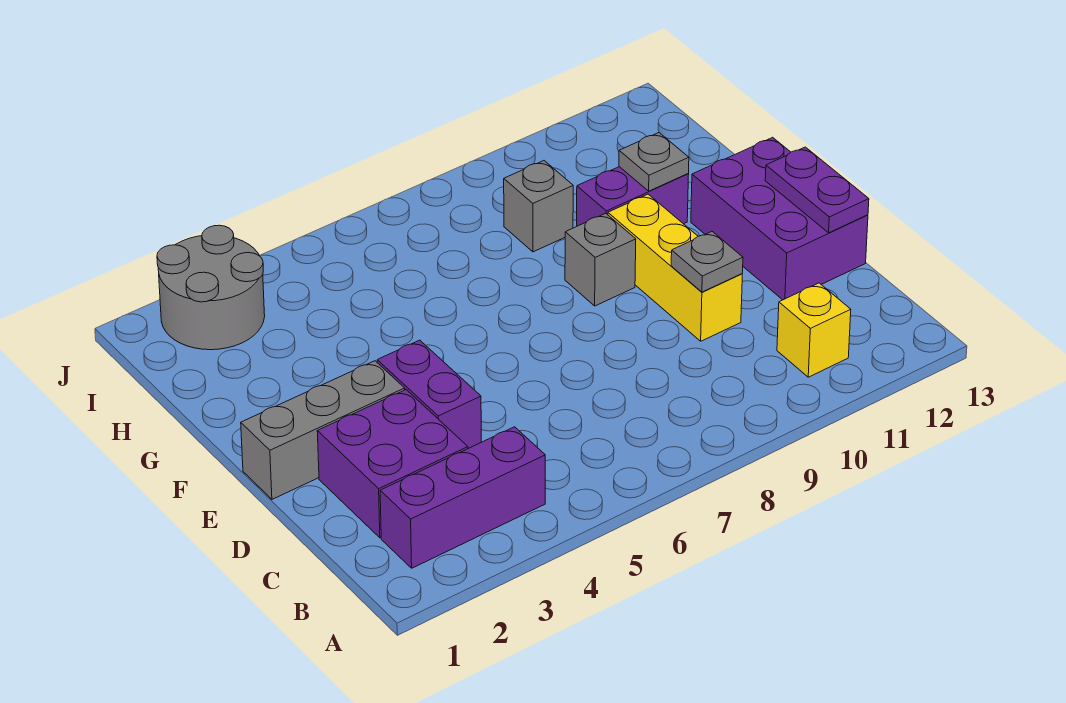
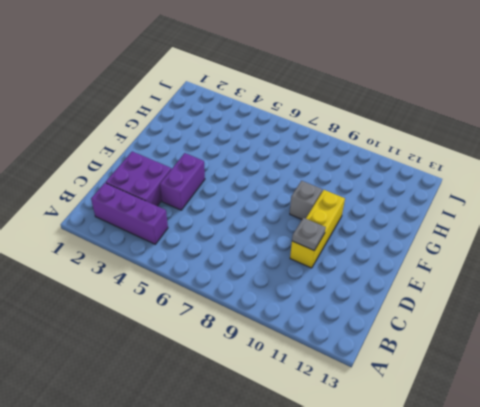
none -> yellow 1x1 brick [777,283,851,377]
none -> purple 2x3 brick [691,137,868,300]
none -> grey 1x3 brick [241,361,405,499]

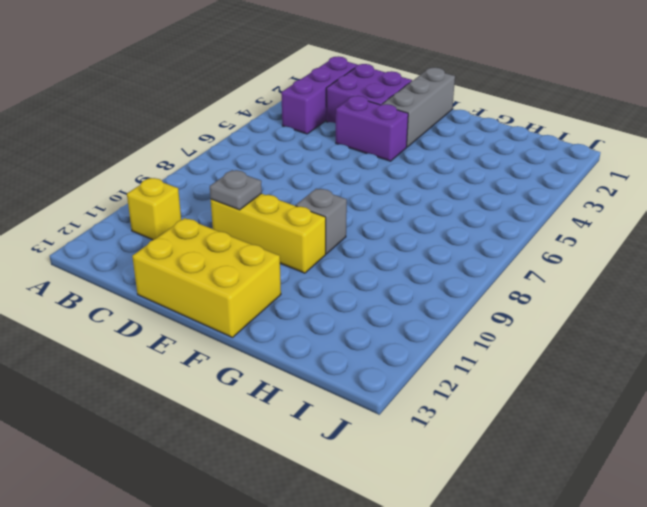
yellow 2x3 brick [132,218,281,337] -> purple 2x3 brick [691,137,868,300]
none -> purple 1x2 brick [577,167,689,226]
none -> grey 1x1 brick [504,161,573,252]
none -> grey 2x2 round brick [157,225,265,350]

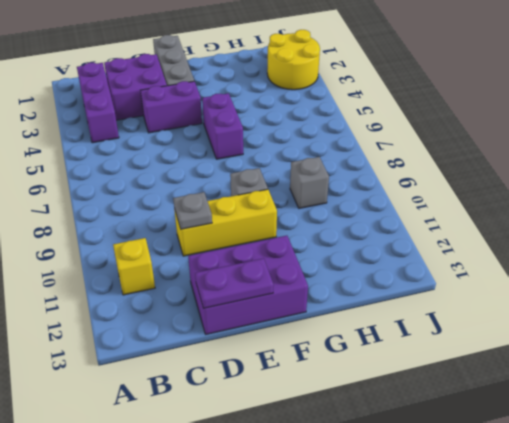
purple 1x2 brick [202,93,243,159] -> purple 1x2 brick moved to [577,167,689,226]
yellow 2x2 round brick [267,30,320,90] -> grey 2x2 round brick [157,225,265,350]
none -> grey 1x1 plate [619,133,689,191]

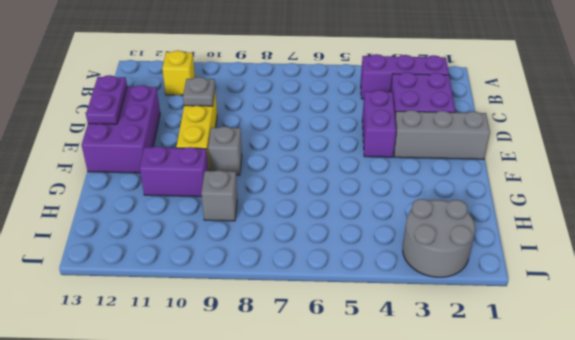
none -> grey 1x1 plate [619,133,689,191]

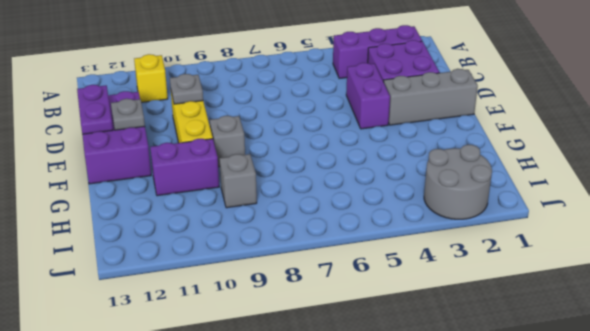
grey 1x1 plate [111,99,145,130] -> grey 1x1 plate moved to [619,133,689,191]

